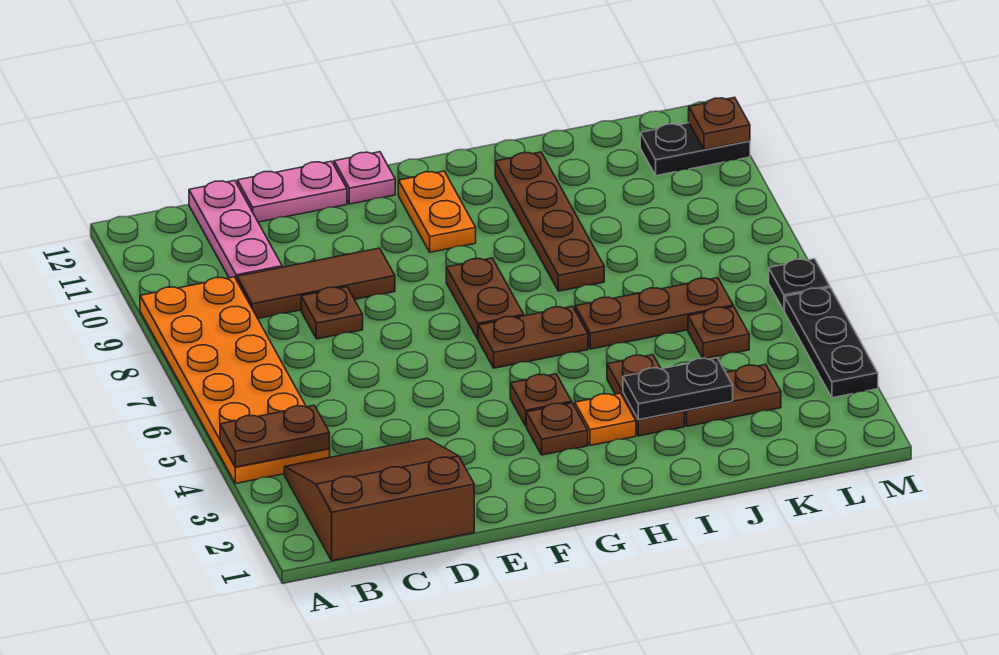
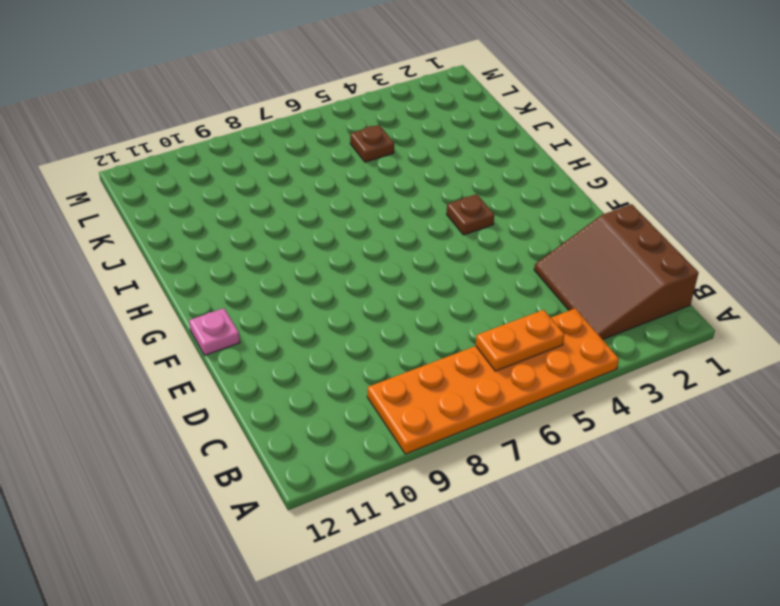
orange 1x2 plate [476,310,564,371] -> orange 1x2 plate moved to [398,171,476,252]
none -> brown 1x3 tile [237,248,395,318]
none -> pink 1x3 plate [189,180,282,280]
none -> brown 1x1 plate [301,287,363,339]

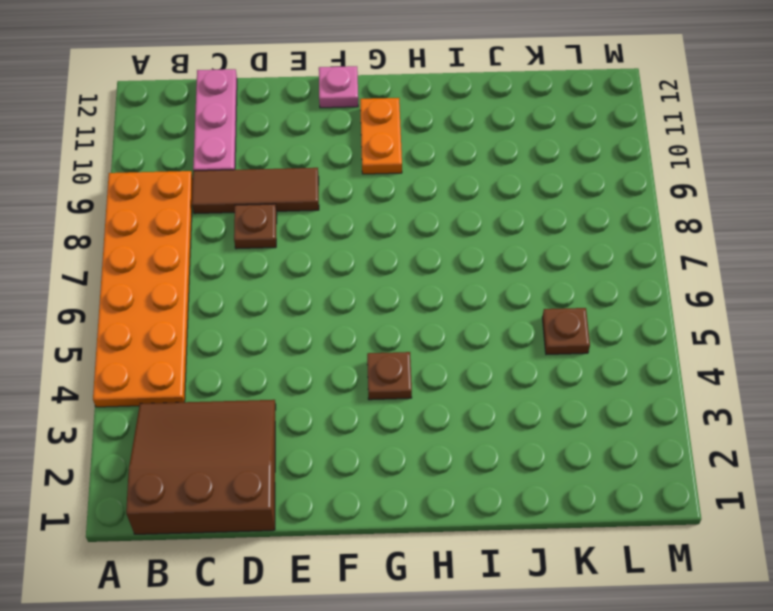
none -> pink 1x2 plate [237,161,347,222]
none -> brown 1x1 plate [526,403,588,455]
none -> brown 1x2 plate [478,306,588,368]

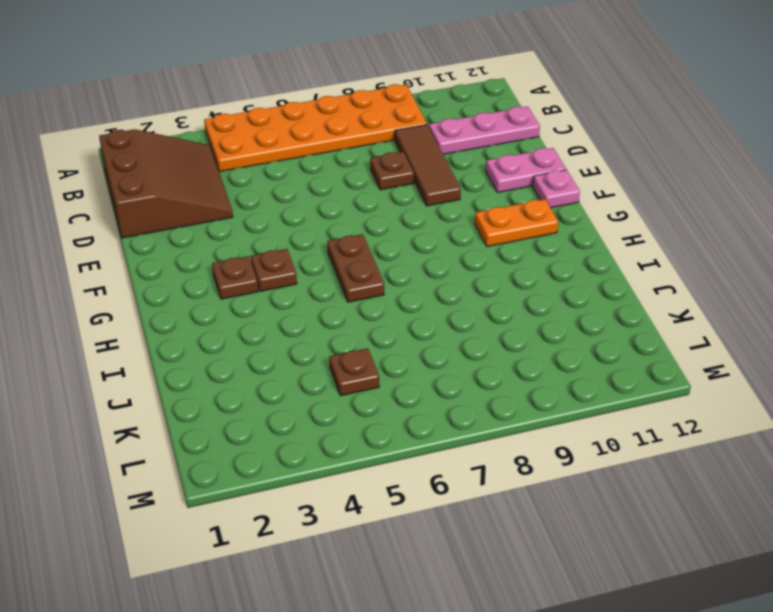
pink 1x2 plate [486,148,566,193] -> pink 1x2 plate turned to [237,161,347,222]
none -> brown 1x2 plate [446,258,524,339]
none -> orange 1x1 plate [575,393,636,446]
none -> brown 1x2 plate [607,355,684,436]

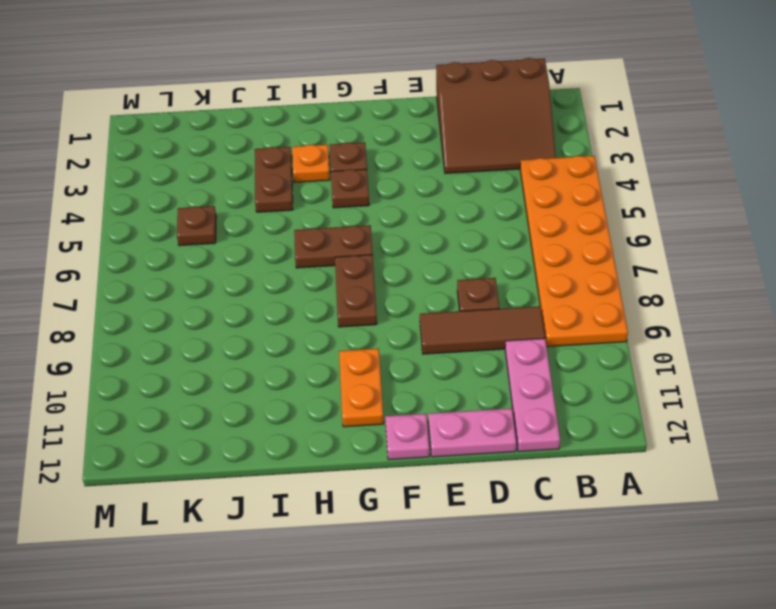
none -> brown 1x3 plate [575,278,733,349]
none -> brown 1x4 plate [495,152,604,291]
none -> brown 1x2 plate [684,365,781,426]

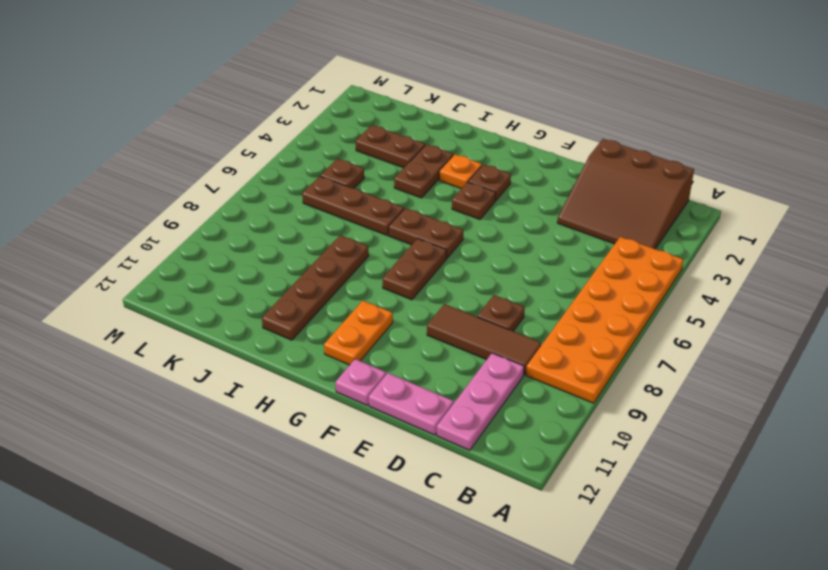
none -> black 1x2 plate [640,123,750,176]
none -> black 1x3 plate [785,288,878,398]
none -> black 1x1 plate [769,259,830,311]

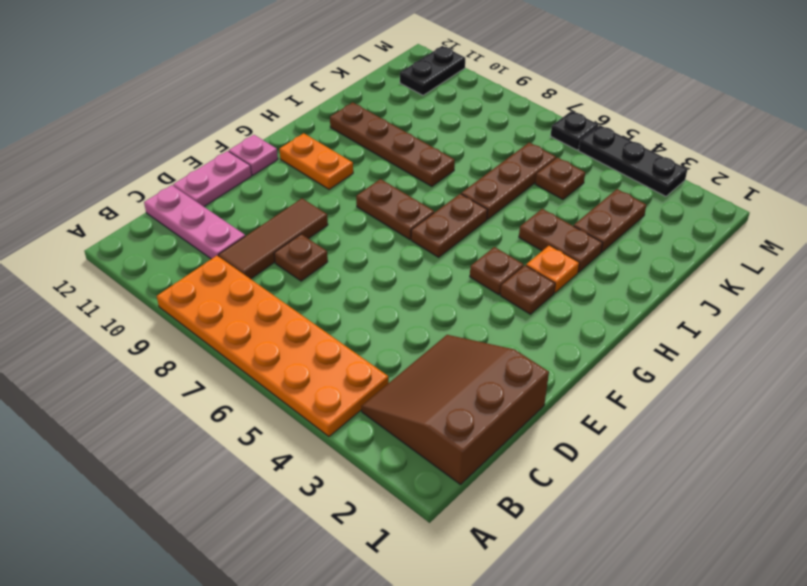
none -> brown 1x2 plate [220,405,330,467]
none -> black 1x2 plate [623,358,733,420]
none -> brown 1x1 plate [688,97,750,150]

